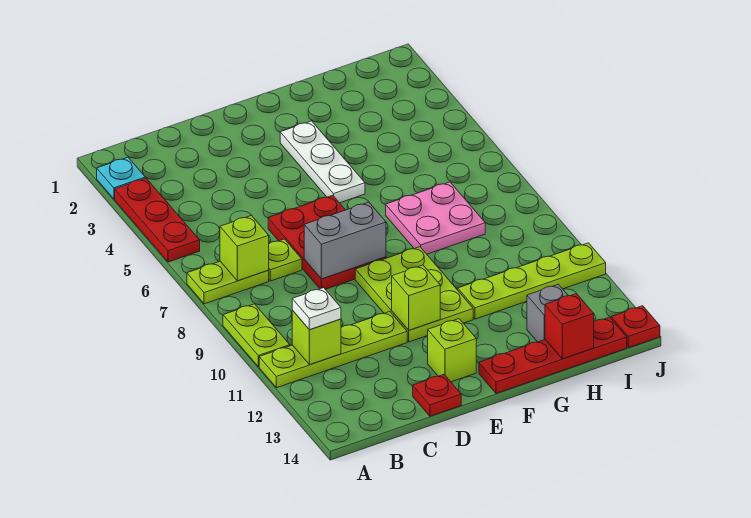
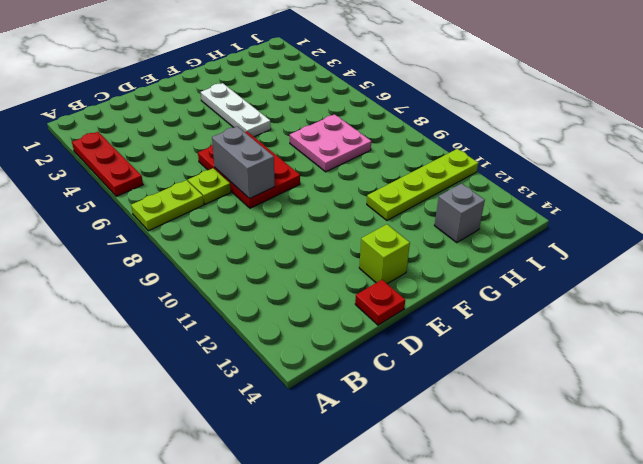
grey 1x2 brick [212,126,275,199] -> grey 1x2 brick turned to [304,202,386,279]
none -> cyan 1x1 plate [97,157,145,199]
none -> lime 1x2 plate [223,304,290,367]
none -> lime 1x4 plate [259,312,407,388]

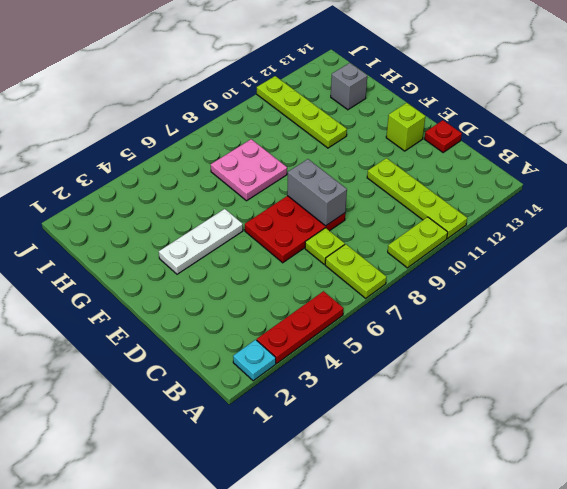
none -> lime 2x3 plate [355,247,473,342]
none -> red 1x4 plate [479,317,627,393]
none -> red 1x1 plate [611,306,660,348]

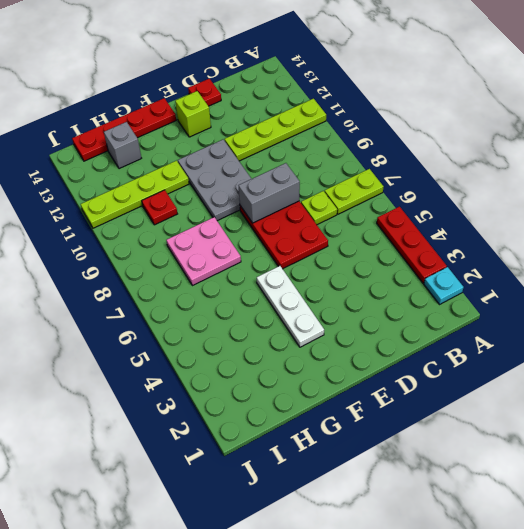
grey 2x3 plate [178,139,251,221] -> lime 2x3 plate [355,247,473,342]
red 1x1 plate [142,190,177,225] -> red 1x1 plate moved to [611,306,660,348]
none -> lime 1x2 plate [223,304,290,367]
none -> lime 1x1 brick [220,215,269,281]
none -> lime 1x1 brick [292,310,341,365]

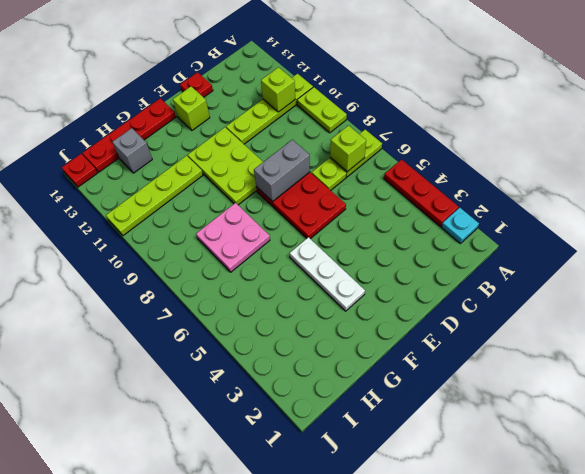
none -> lime 1x1 brick [392,265,440,330]
none -> red 1x1 brick [545,294,594,359]
none -> white 1x1 plate [292,288,341,330]

